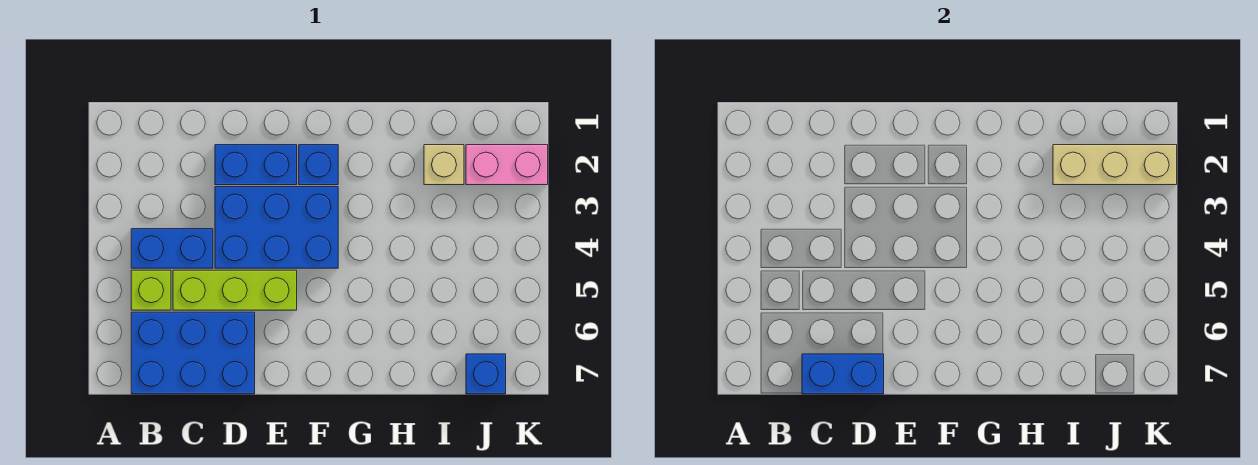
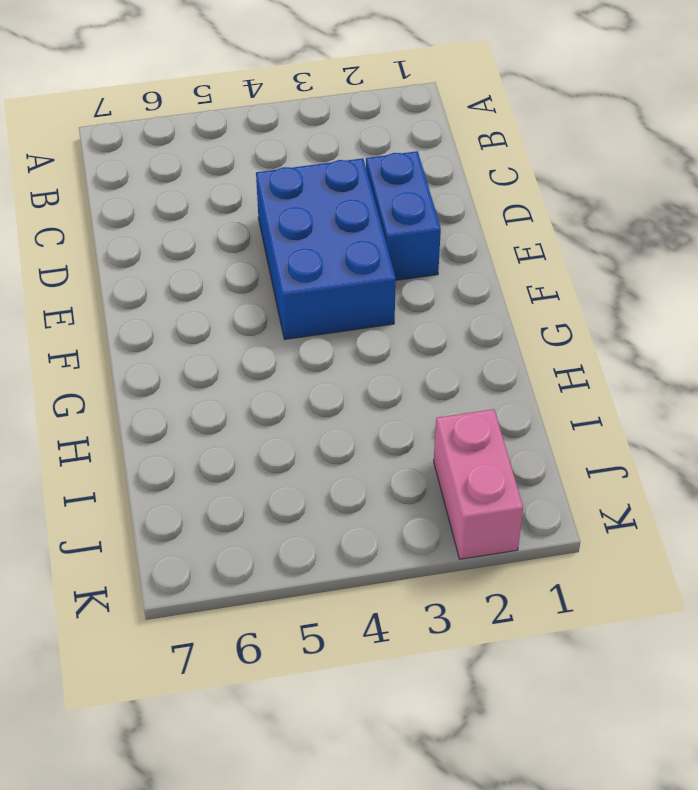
none -> blue 1x2 brick [131,229,213,268]
none -> lime 1x1 brick [131,270,171,310]
none -> blue 2x3 brick [131,312,255,394]

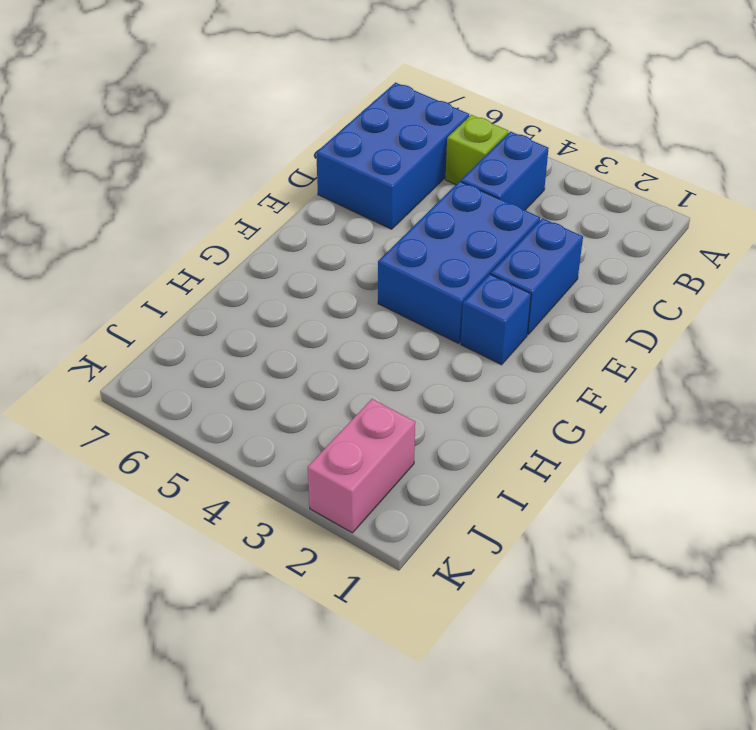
none -> lime 1x3 brick [173,270,297,310]
none -> tan 1x1 brick [424,145,464,185]
none -> blue 1x1 brick [466,354,506,394]

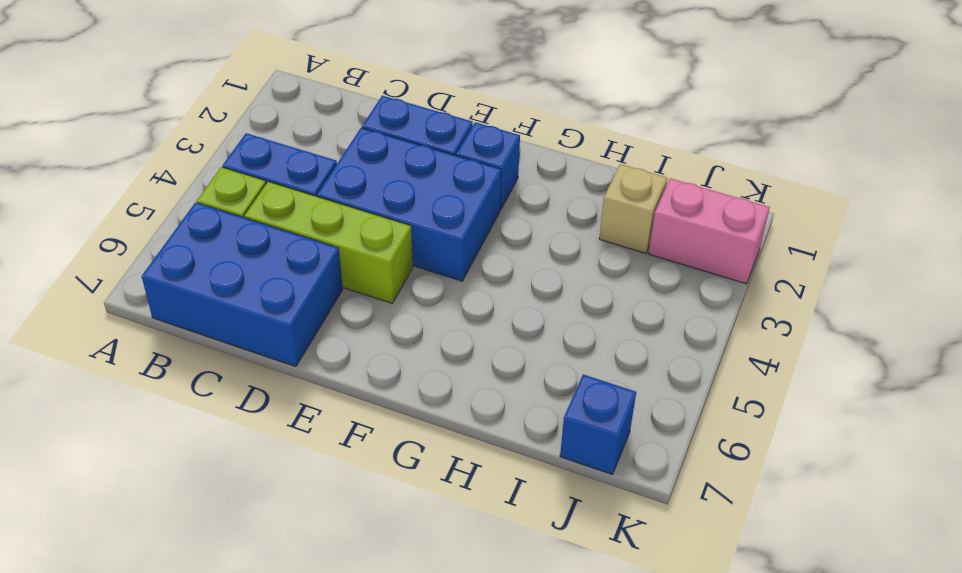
none -> blue 1x2 brick [802,354,884,394]
none -> tan 1x3 brick [1053,145,1177,185]

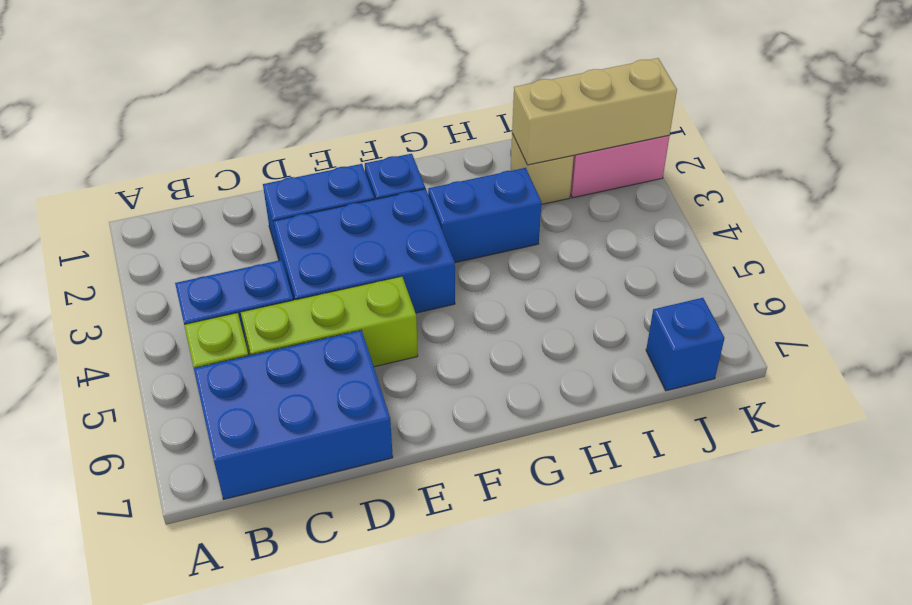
blue 1x2 brick [428,168,541,263] -> blue 1x2 brick moved to [802,354,884,394]

